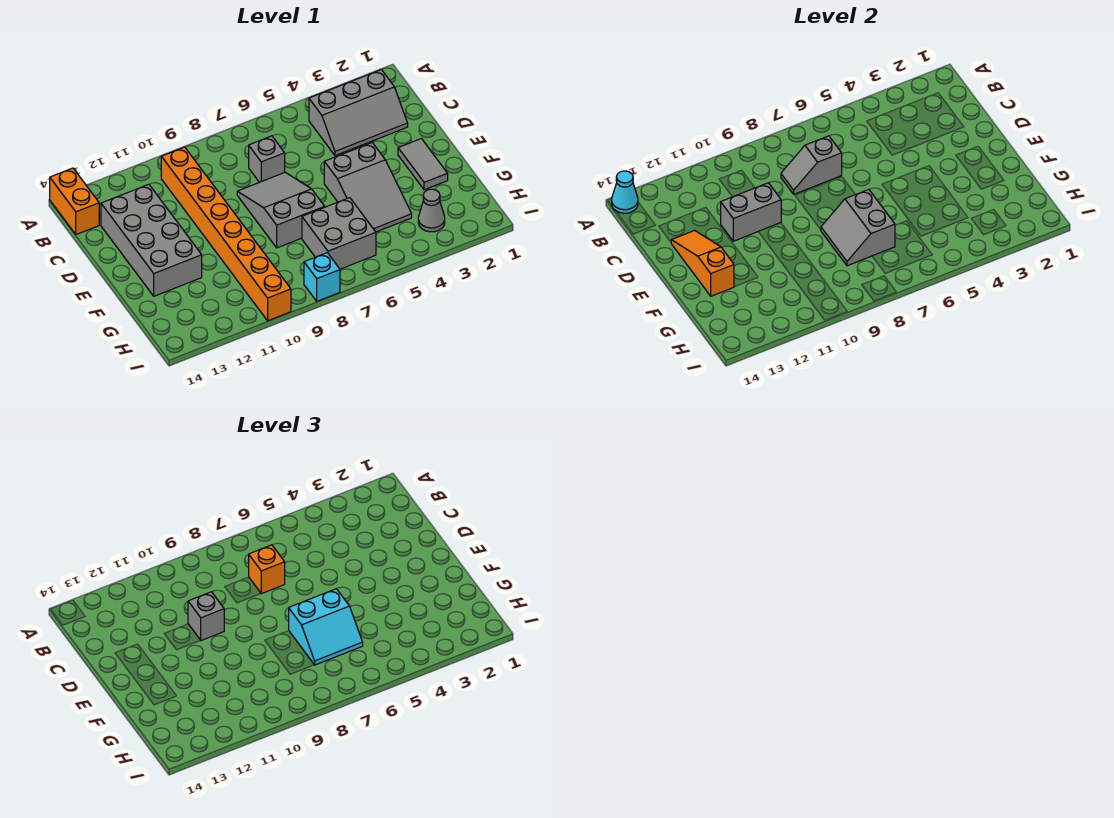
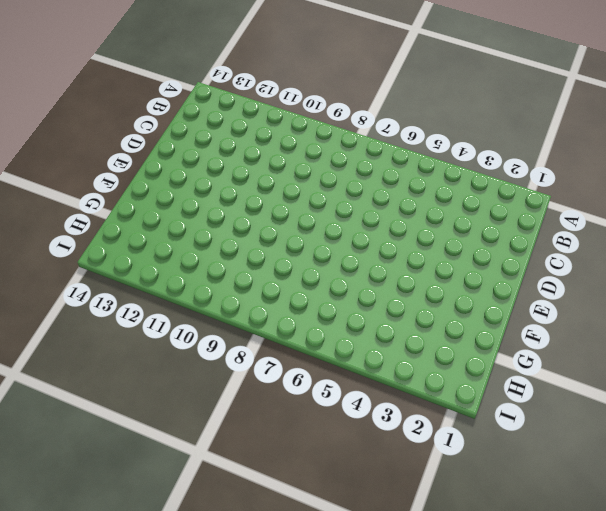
none -> orange 1x2 brick [50,168,99,235]
none -> grey 2x3 slope [309,70,408,156]
none -> orange 1x8 brick [161,147,291,321]

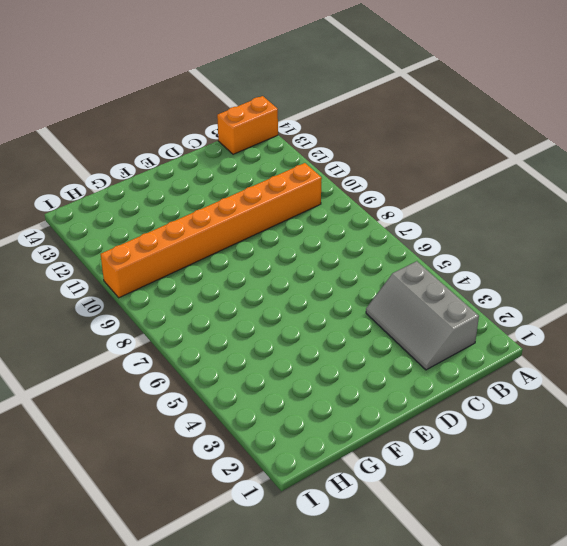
none -> grey 1x1 brick [249,136,285,182]
none -> grey 2x4 brick [101,184,202,296]
none -> grey 2x3 slope [237,172,325,248]

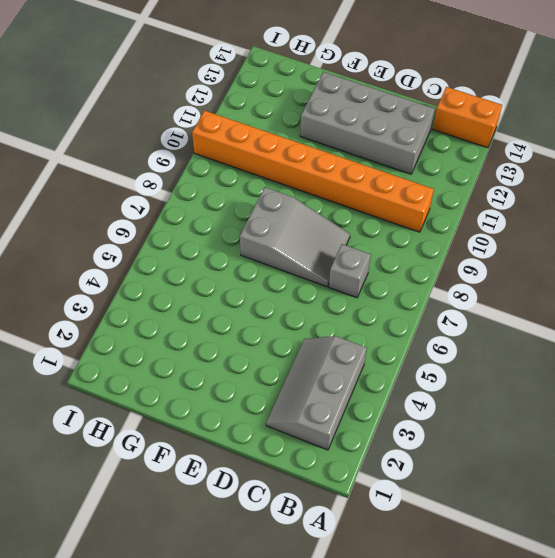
none -> grey 1x2 tile [398,139,448,190]
none -> grey 2x3 slope [324,143,412,232]
none -> grey 2x2 brick [302,198,376,269]

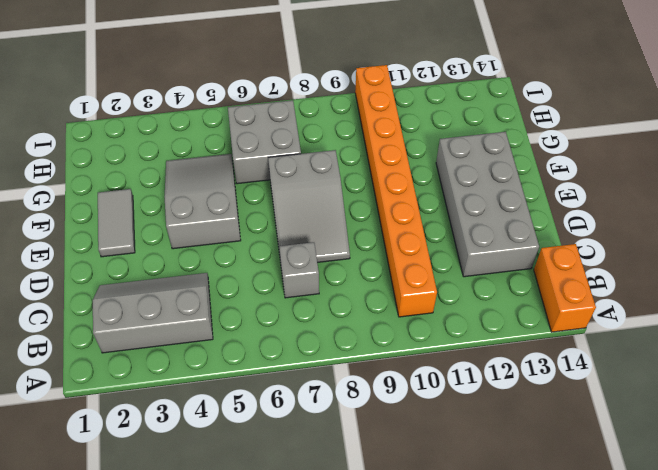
none -> grey 1x1 cone [418,189,445,232]
none -> cyan 1x1 brick [304,253,340,301]
none -> cyan 1x1 cone [612,171,638,213]

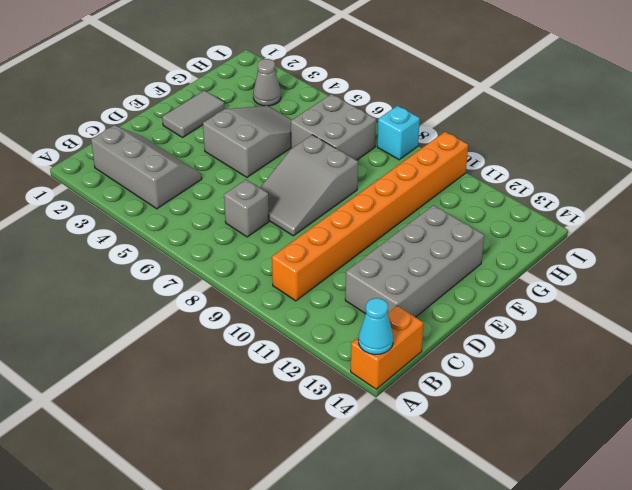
none -> grey 1x2 slope [781,136,842,194]
none -> grey 1x2 brick [721,183,781,241]
none -> orange 1x3 slope [671,230,734,296]

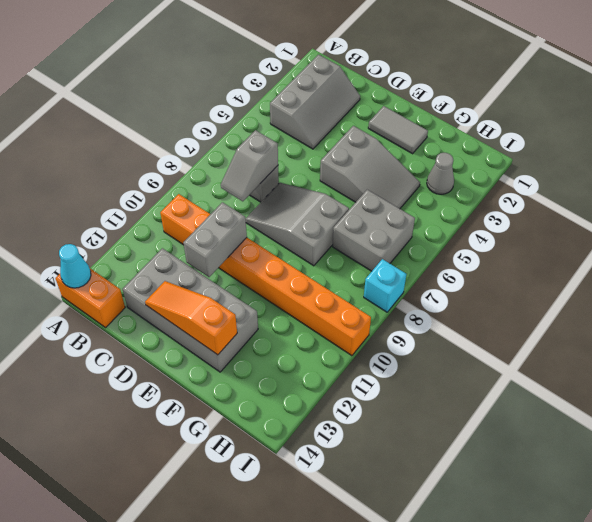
none -> grey 2x2 slope [821,190,895,266]
none -> orange 1x1 brick [249,545,285,594]
none -> grey 1x1 brick [188,592,224,641]

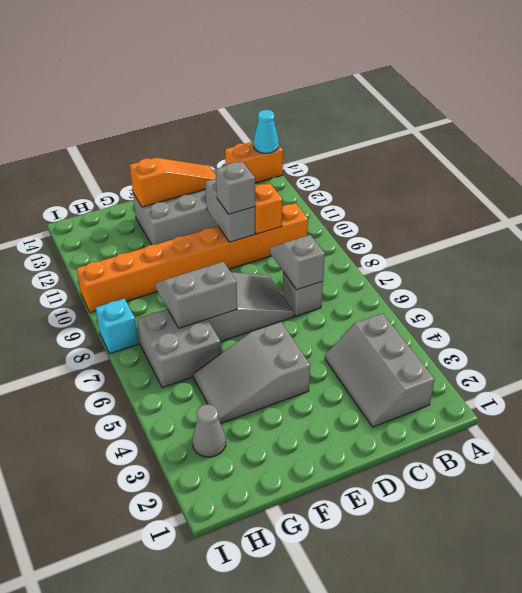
orange 1x1 brick [255,183,282,234] -> orange 1x1 brick moved to [249,545,285,594]
none -> grey 1x2 tile [398,139,448,190]
none -> cyan 2x2 slope [289,589,363,665]

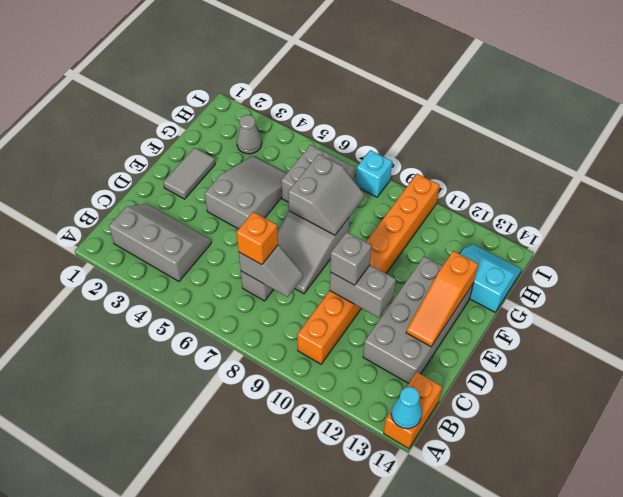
cyan 2x2 slope [460,245,521,312] -> cyan 2x2 slope moved to [289,589,363,665]

